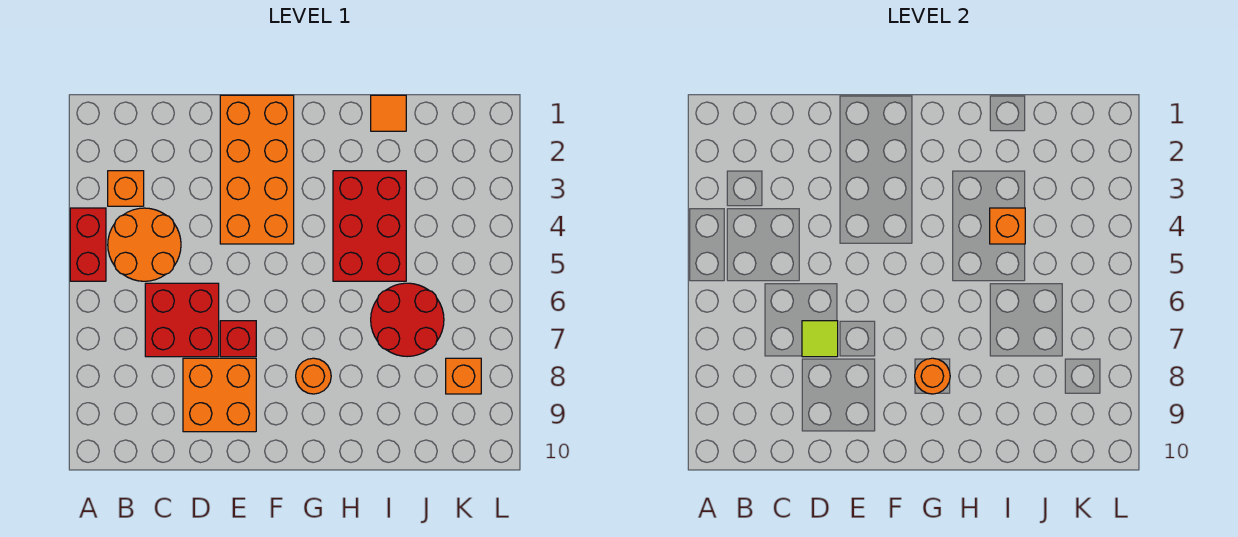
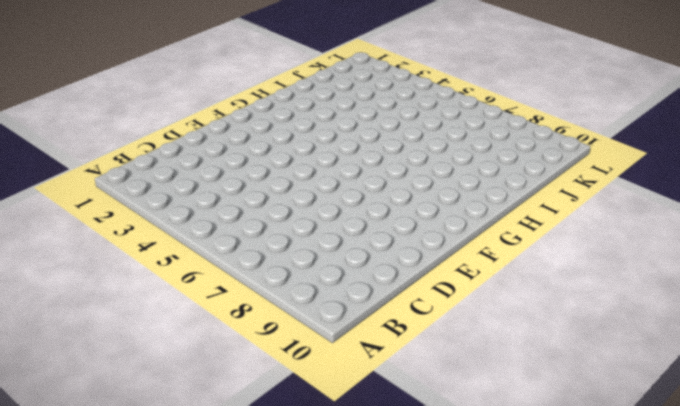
none -> red 1x2 brick [70,208,106,281]
none -> orange 1x1 brick [108,171,144,206]
none -> orange 2x2 round brick [108,208,181,281]

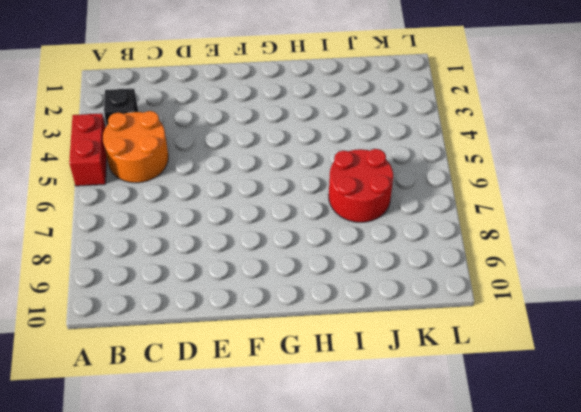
black 1x1 brick [104,89,138,125] -> orange 1x1 brick [108,171,144,206]
none -> red 2x2 brick [145,283,219,357]
none -> orange 2x2 brick [183,358,256,432]
none -> orange 2x4 brick [220,95,294,244]

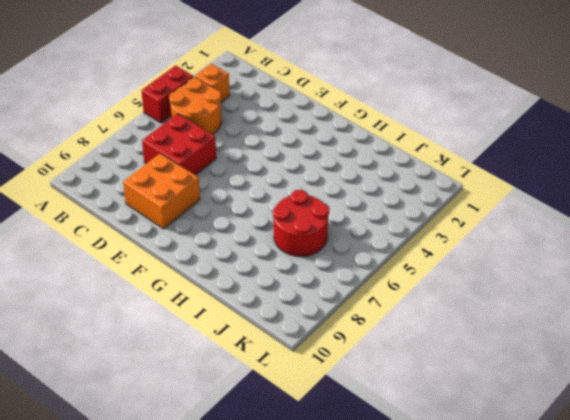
none -> orange 2x4 brick [220,95,294,244]
none -> red 1x1 brick [220,321,256,357]
none -> orange 1x1 round brick [296,358,331,394]

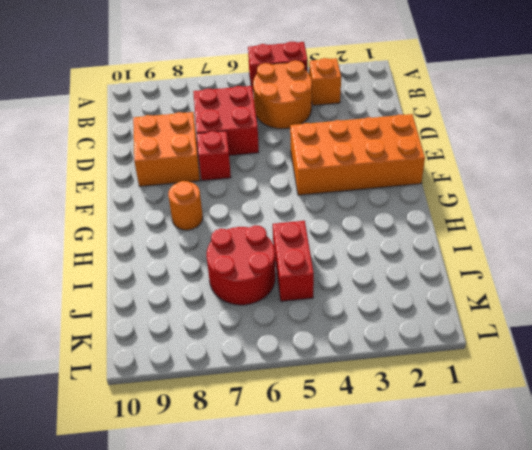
red 1x2 brick [273,221,314,301] -> red 2x3 brick [333,171,406,281]
none -> orange 1x1 tile [371,95,406,131]
none -> orange 1x1 brick [446,358,481,394]
none -> lime 1x1 tile [802,321,838,357]

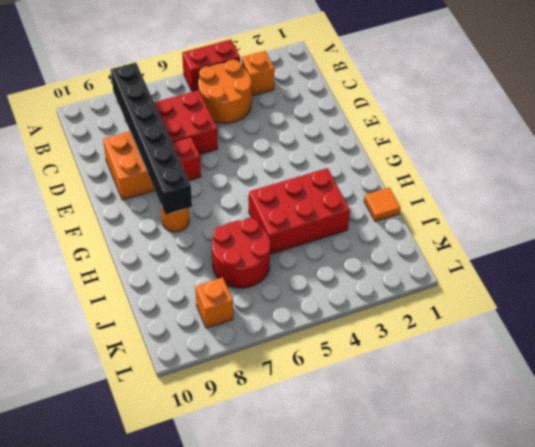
black 1x6 brick [111,62,192,215] -> orange 1x1 round brick [915,358,950,394]
none -> orange 2x4 brick [220,95,294,244]
none -> lime 1x1 tile [802,321,838,357]
none -> orange 1x1 brick [990,208,1025,244]

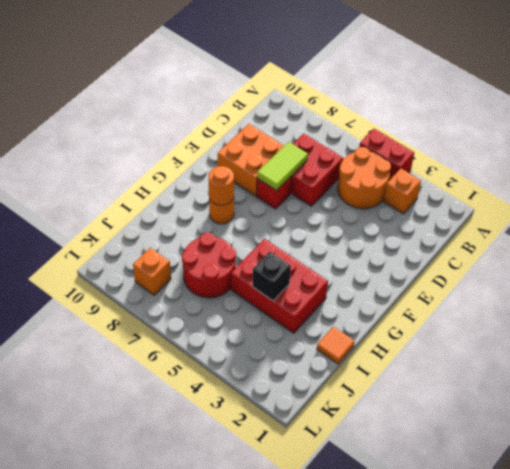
lime 1x2 tile [257,142,308,190] -> lime 1x1 tile [802,321,838,357]
black 1x1 brick [252,252,291,301] -> orange 1x1 brick [990,208,1025,244]
none -> orange 2x4 brick [220,95,294,244]

